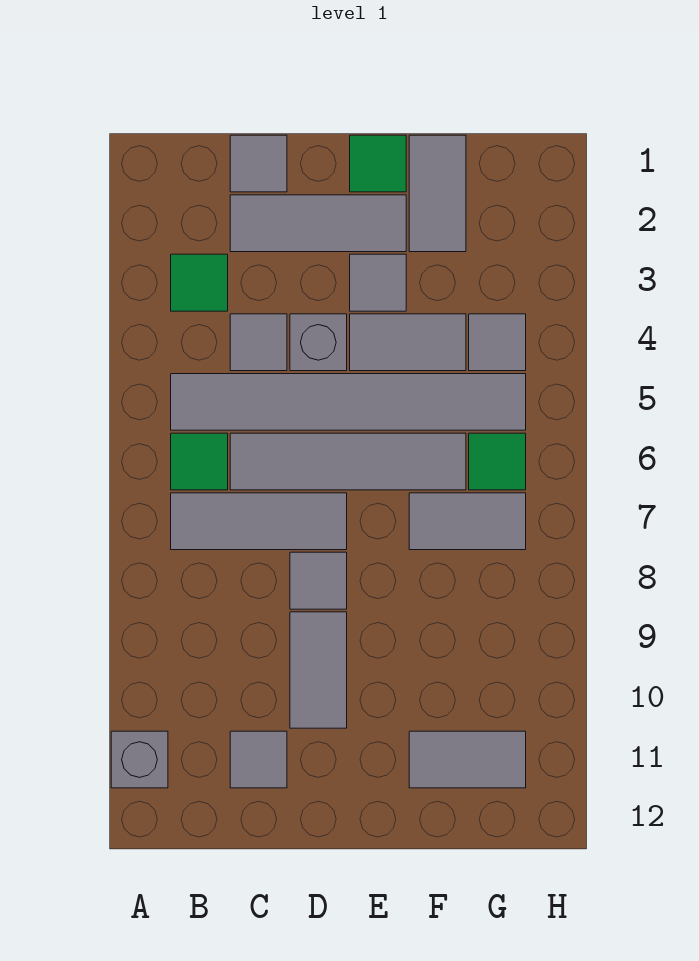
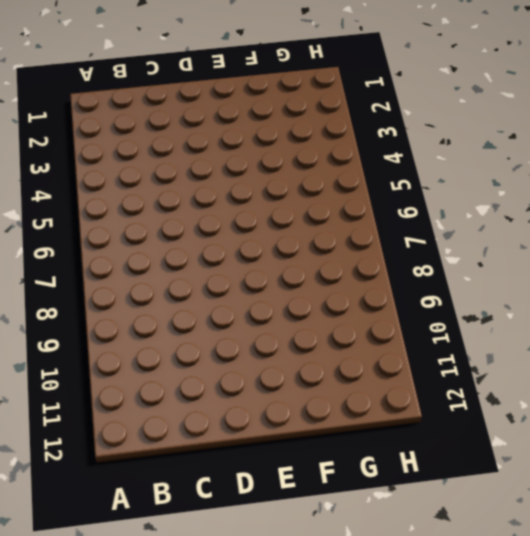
none -> grey 1x1 brick [111,731,168,788]
none -> green 1x1 tile [171,254,228,311]
none -> grey 1x6 tile [171,374,526,430]

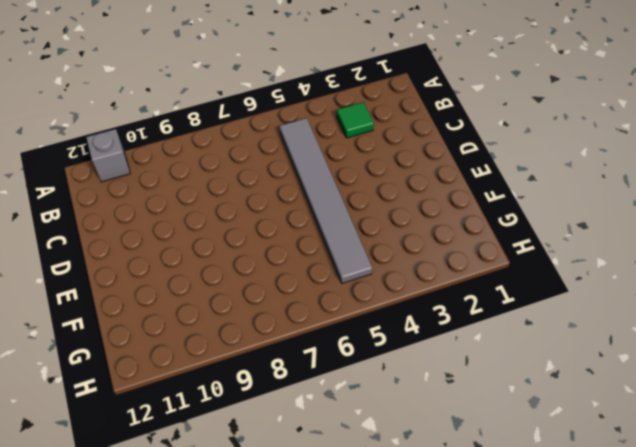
none -> green 1x1 tile [171,433,228,490]
none -> grey 1x3 tile [171,493,347,550]
none -> grey 1x1 tile [230,135,287,192]

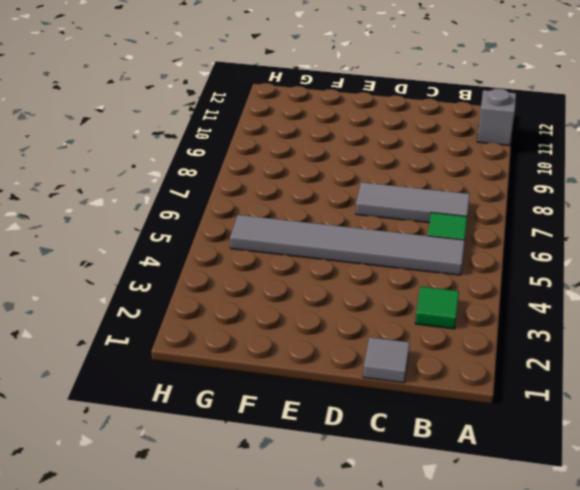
none -> grey 1x3 tile [230,195,406,252]
none -> grey 1x1 tile [230,314,287,371]
none -> grey 1x4 tile [230,433,466,490]

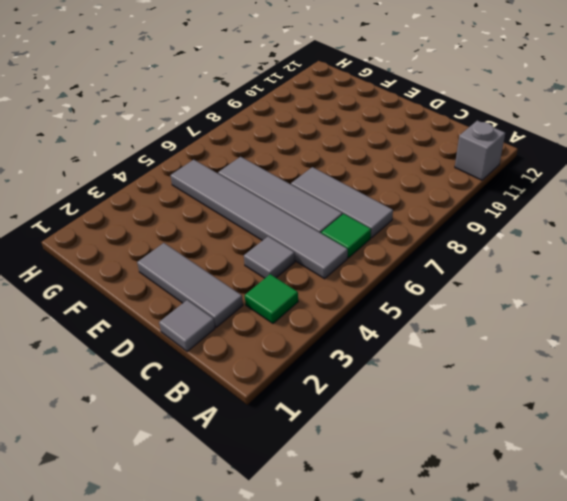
none -> grey 1x1 tile [230,731,287,788]
none -> grey 1x1 brick [290,314,347,371]
none -> grey 1x1 tile [290,552,347,609]

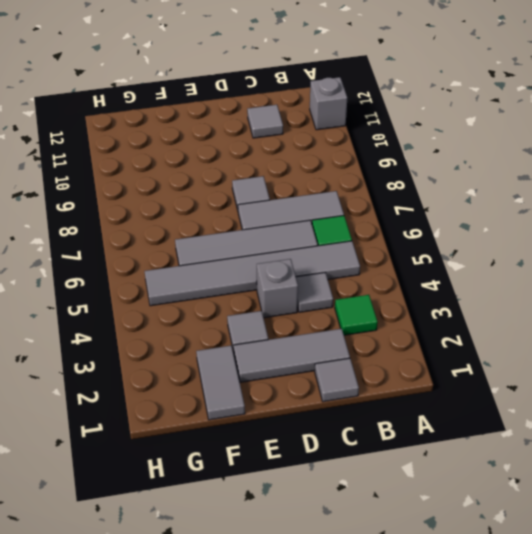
none -> grey 1x2 tile [290,612,347,728]
none -> green 1x1 tile [350,135,406,192]
none -> grey 1x2 tile [350,314,466,371]

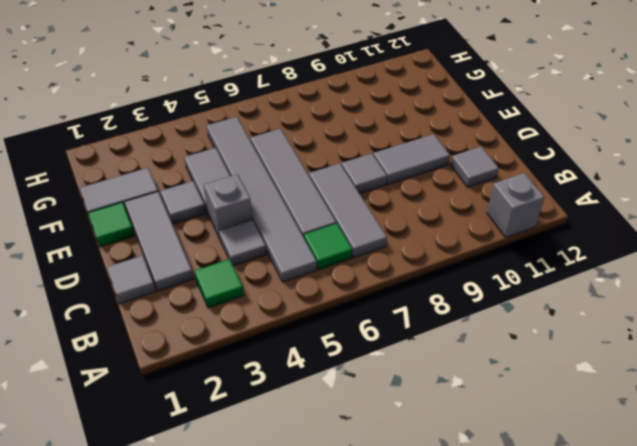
none -> grey 1x2 tile [409,493,526,550]
none -> grey 1x2 tile [409,731,526,788]
none -> grey 1x1 tile [469,314,526,371]

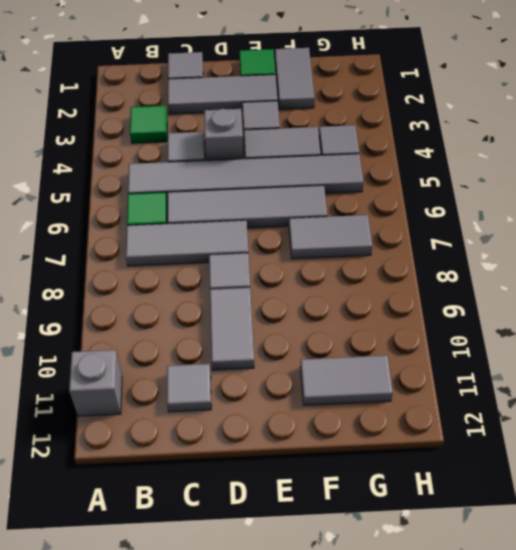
none -> green 1x1 tile [469,433,526,490]

